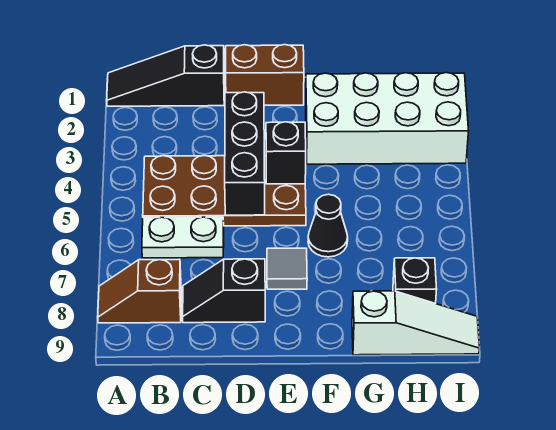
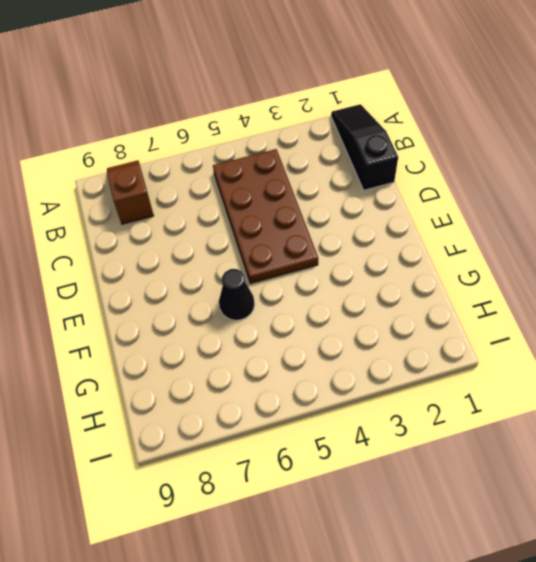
none -> white 1x2 plate [142,217,224,258]
none -> black 1x2 slope [183,259,265,323]
none -> brown 1x2 brick [226,45,304,105]

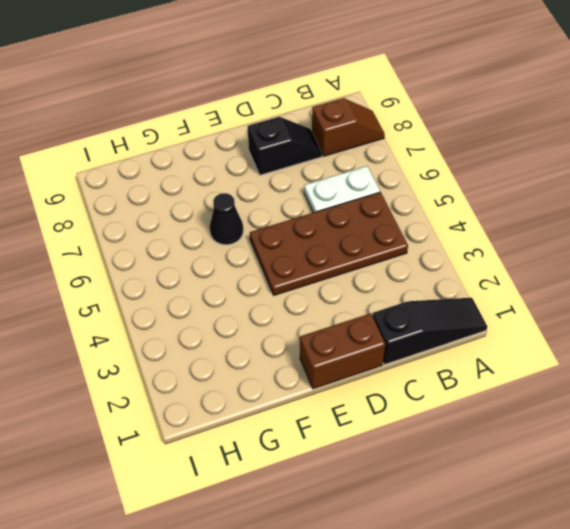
none -> grey 1x1 tile [267,248,307,289]
none -> white 2x4 brick [306,73,468,164]
none -> white 1x3 slope [352,291,479,355]

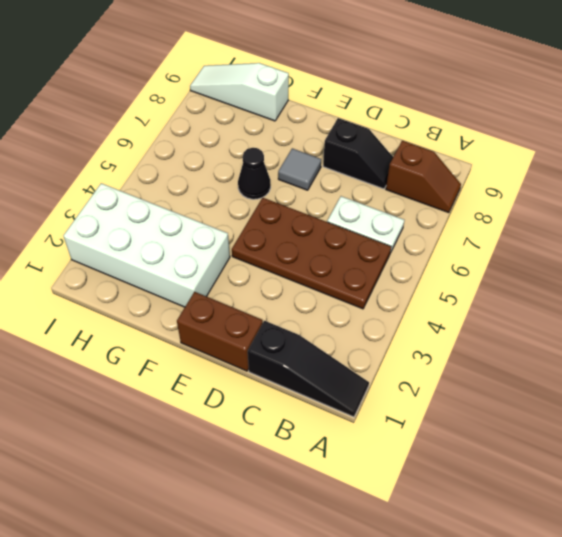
none -> black 1x1 brick [393,258,437,303]
none -> black 1x3 brick [225,92,265,215]
none -> black 1x1 brick [266,122,306,184]

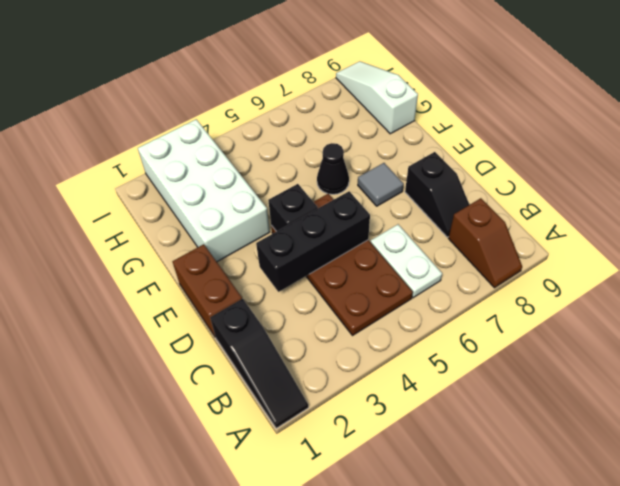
none -> black 1x1 brick [393,258,437,303]

